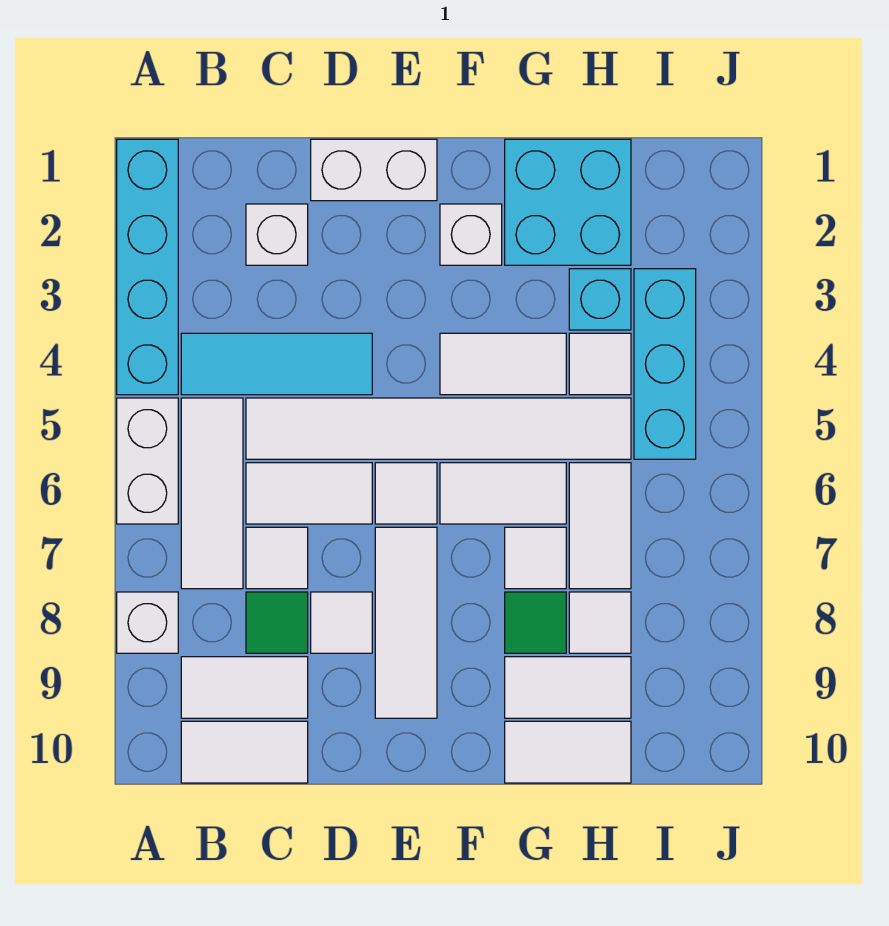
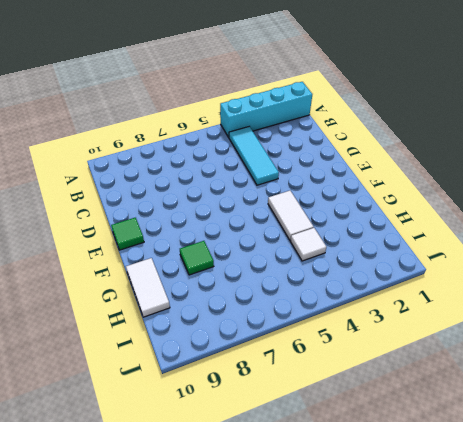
green 1x1 tile [111,218,144,250] -> green 1x1 tile moved to [246,592,308,653]
none -> white 1x2 brick [117,398,178,524]
none -> white 1x1 brick [117,592,178,653]
none -> white 1x3 tile [181,398,243,589]

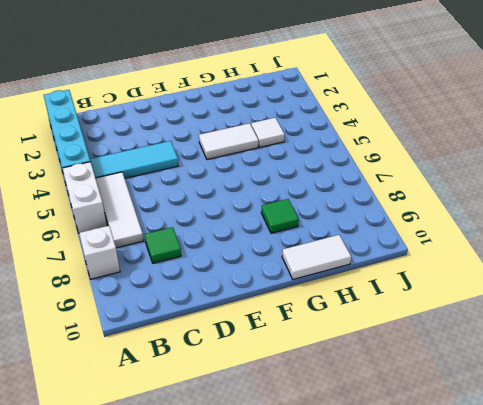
none -> white 1x2 tile [181,657,308,718]
none -> white 1x2 tile [181,721,308,783]
none -> white 1x1 brick [246,204,308,265]

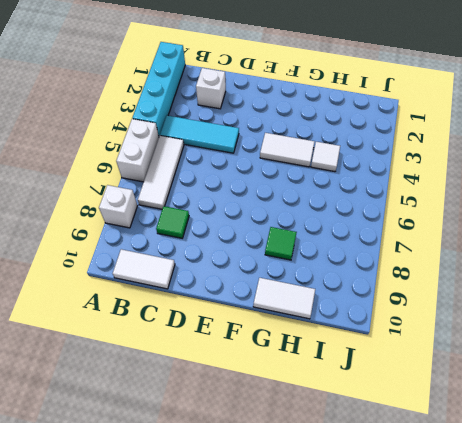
none -> white 1x2 tile [181,657,308,718]
none -> white 1x6 tile [246,398,631,459]
none -> white 1x2 tile [246,463,372,524]

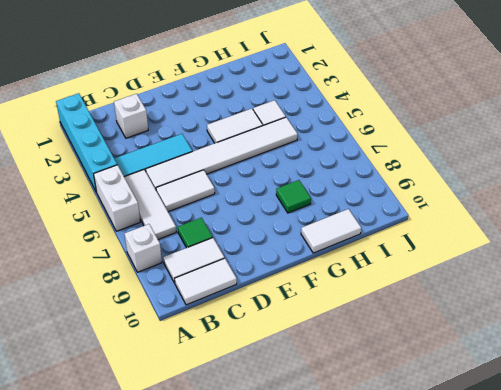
none -> white 1x1 tile [246,527,308,589]
none -> white 1x2 brick [311,139,437,201]
none -> white 1x1 tile [311,592,372,653]

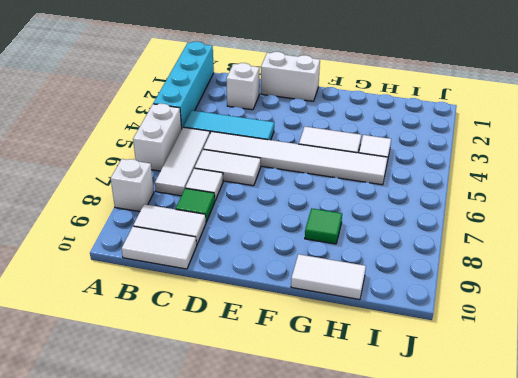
none -> white 1x1 tile [311,592,372,653]
none -> white 1x1 tile [375,463,437,524]
none -> white 1x3 tile [375,527,437,718]

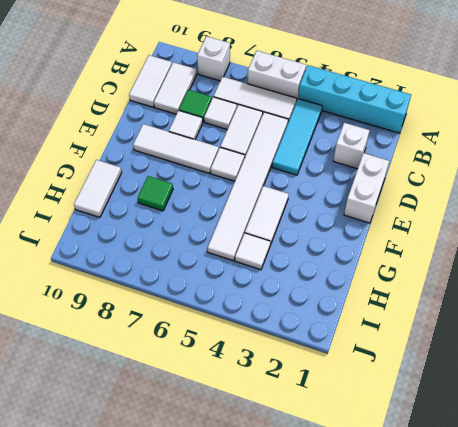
none -> white 1x1 brick [440,204,502,265]
none -> white 1x2 tile [440,463,566,524]
none -> cyan 2x2 brick [505,139,631,265]

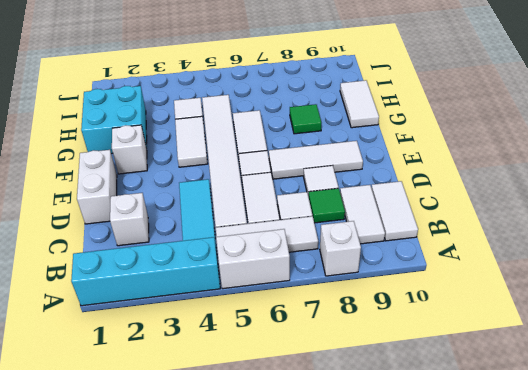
none -> white 1x1 tile [505,527,566,589]
none -> white 1x2 tile [505,657,631,718]
none -> cyan 1x1 brick [569,269,631,330]

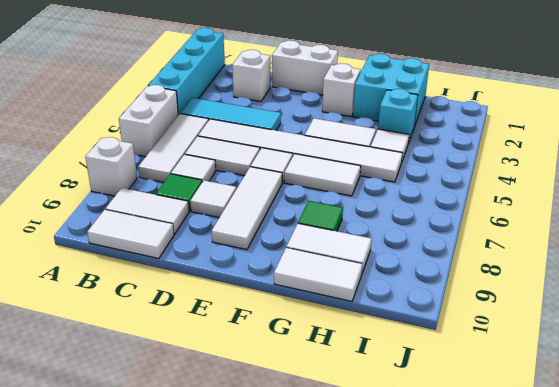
none -> white 1x1 tile [505,527,566,589]
none -> white 1x2 tile [569,463,631,589]
none -> white 1x1 tile [569,592,631,653]

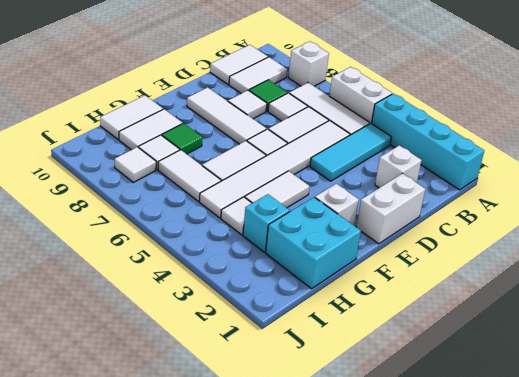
white 1x1 tile [115,147,156,182] -> white 1x1 tile moved to [505,527,566,589]
none -> cyan 1x3 brick [634,269,696,459]

